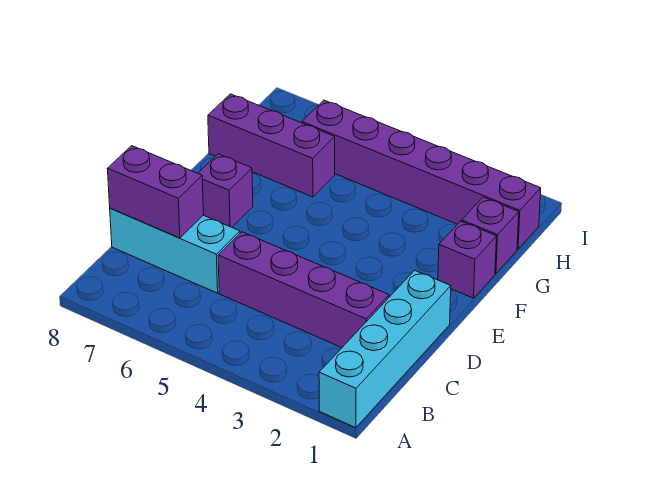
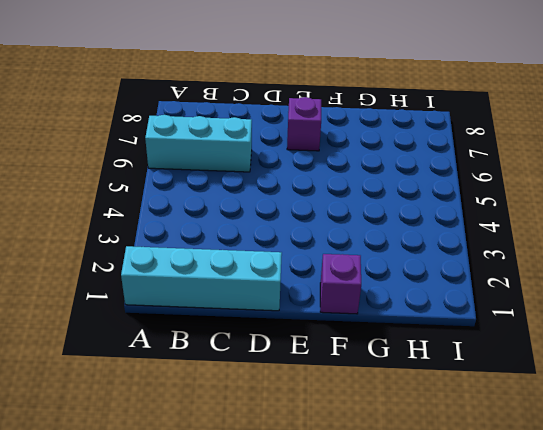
cyan 1x3 brick [145,115,252,172] -> cyan 1x3 brick turned to [110,208,240,293]
none -> purple 1x4 brick [218,232,389,347]
none -> purple 1x1 brick [462,197,519,273]

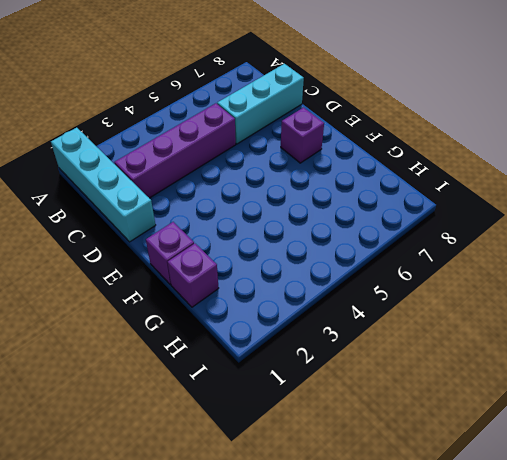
none -> purple 1x3 brick [208,94,335,197]
none -> purple 1x6 brick [302,100,541,249]

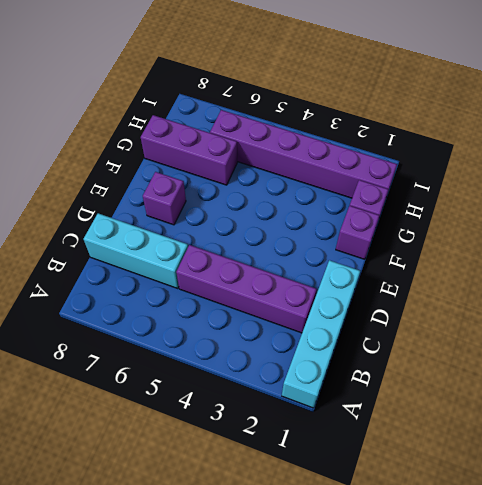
none -> purple 1x2 brick [107,146,204,238]

